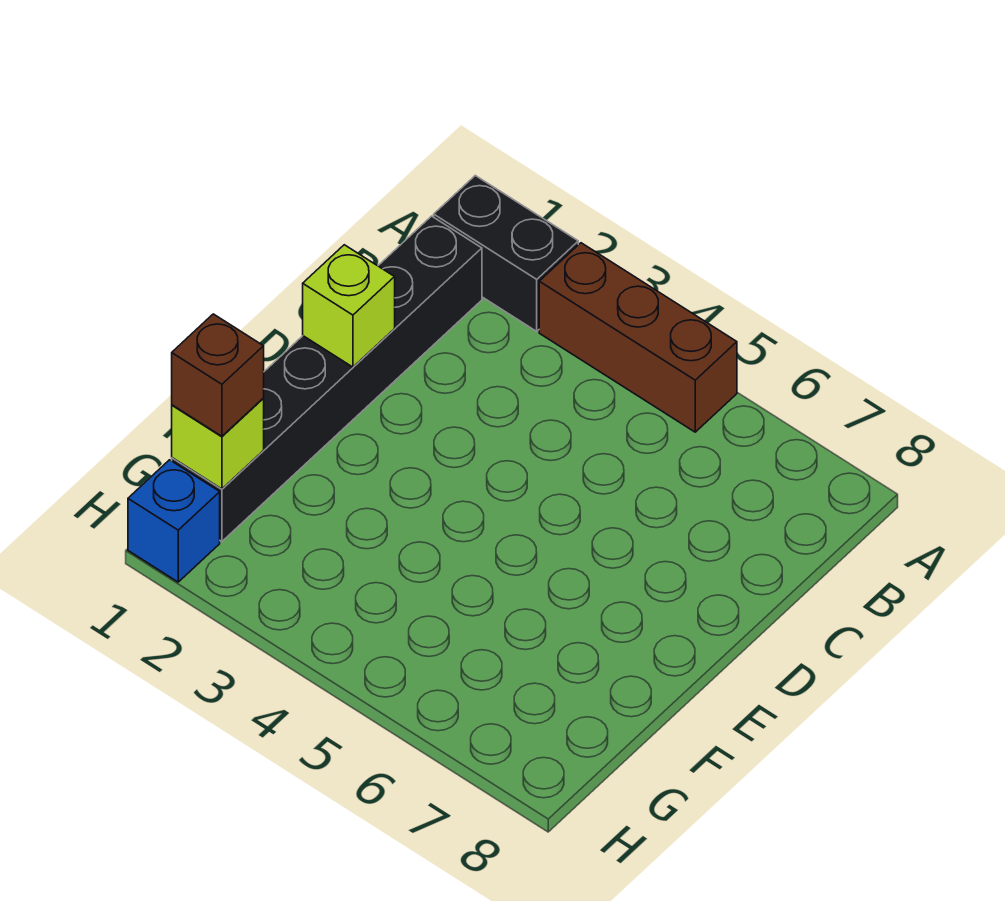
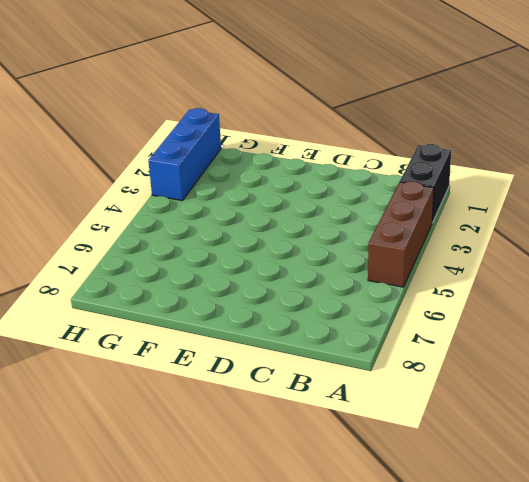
blue 1x3 brick [148,108,221,201] -> blue 1x1 brick [128,460,220,582]
none -> black 1x6 brick [172,216,482,542]
none -> lime 1x1 brick [303,245,395,367]

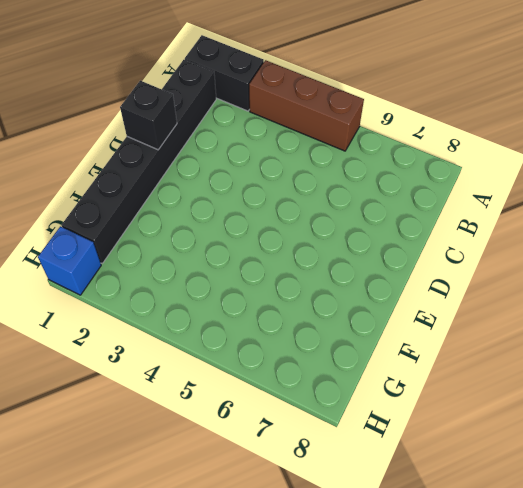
black 1x1 brick [120,81,177,150] -> lime 1x1 brick [303,245,395,367]
none -> lime 1x1 brick [172,399,264,489]
none -> brown 1x1 brick [172,314,264,436]

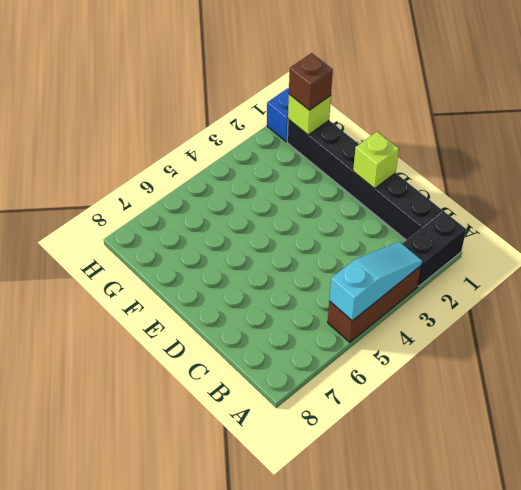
cyan 1x3 slope [329,242,422,321] -> none

